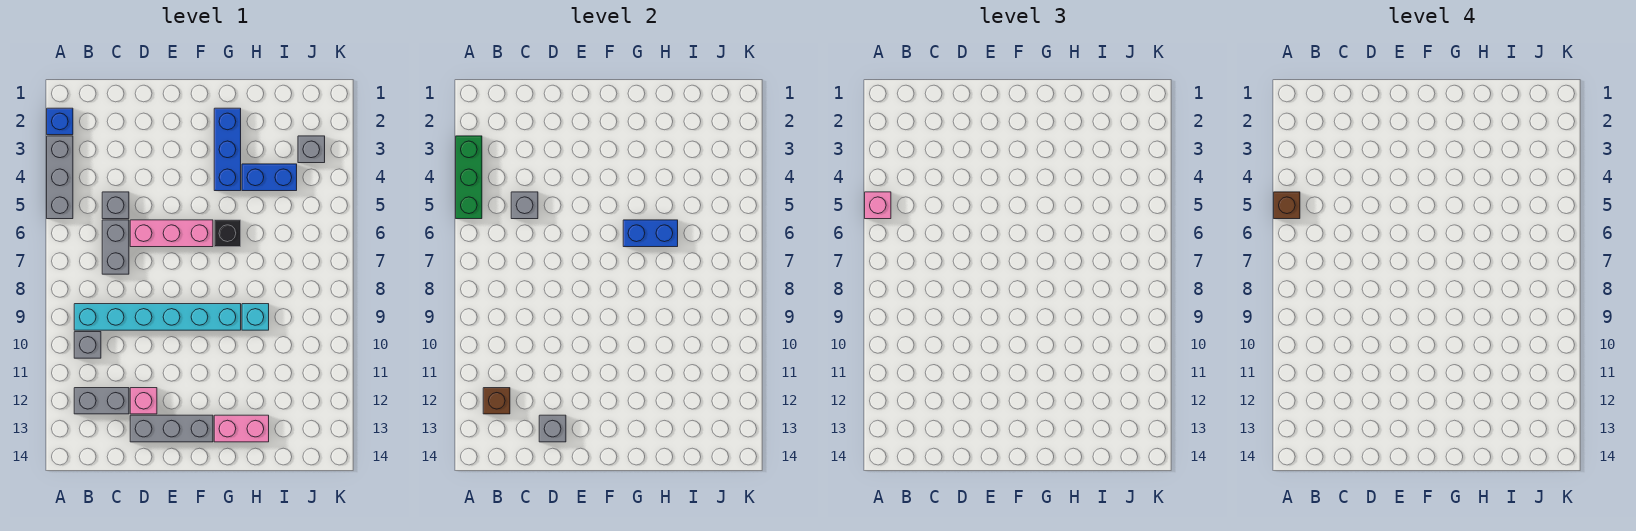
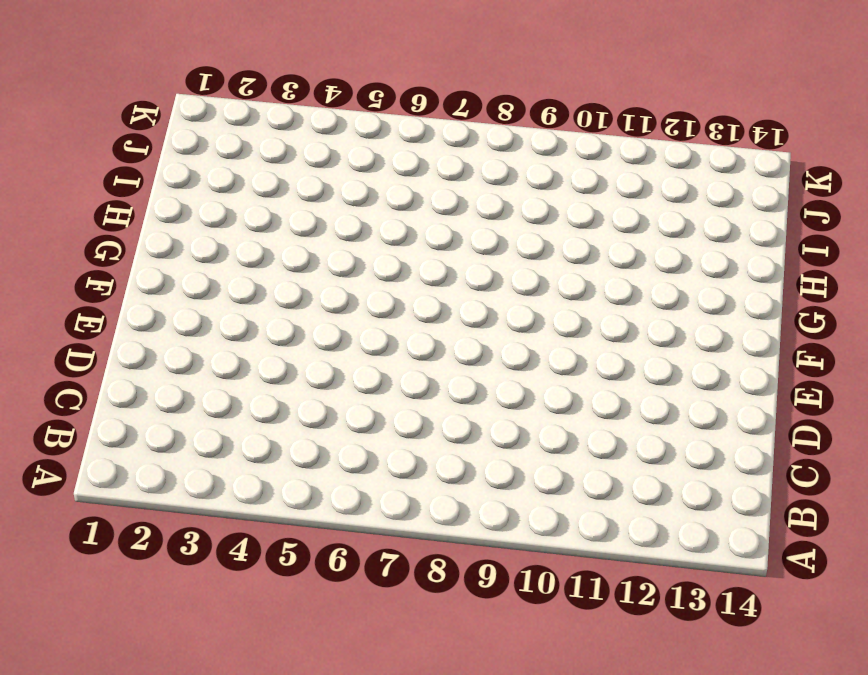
none -> blue 1x1 brick [47,108,73,135]
none -> grey 1x3 brick [47,136,73,219]
none -> cyan 1x6 brick [74,304,241,330]

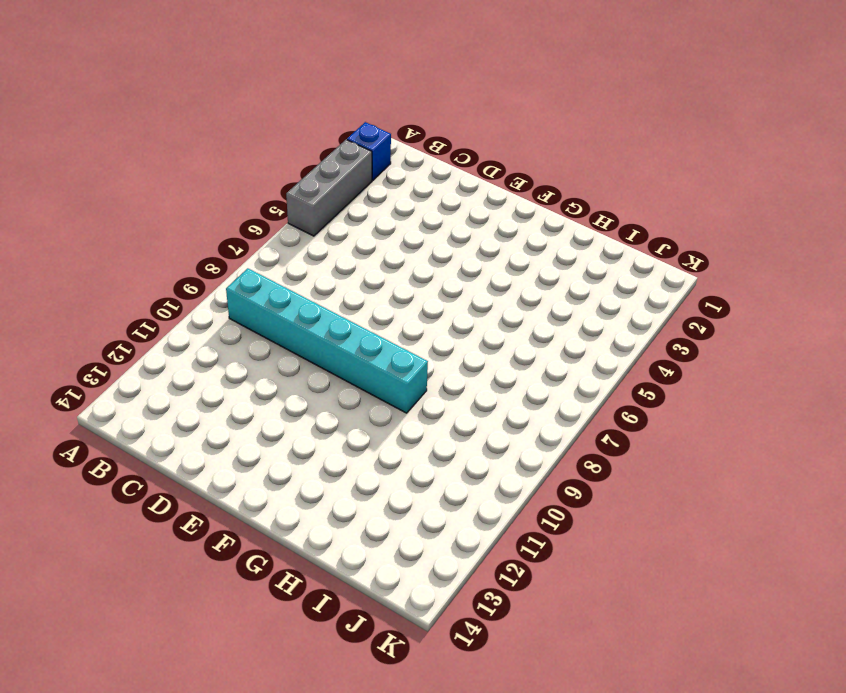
none -> grey 1x1 brick [74,332,101,358]
none -> grey 1x2 brick [74,388,129,414]
none -> grey 1x1 brick [102,192,129,219]

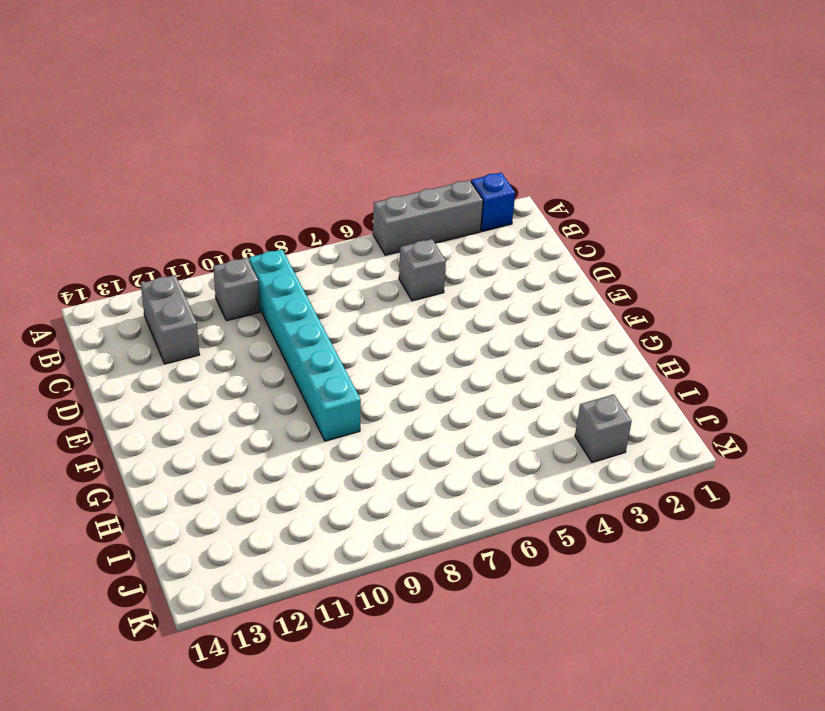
none -> grey 1x2 brick [102,220,129,274]
none -> pink 1x3 brick [130,220,213,247]
none -> pink 1x1 brick [130,388,157,414]

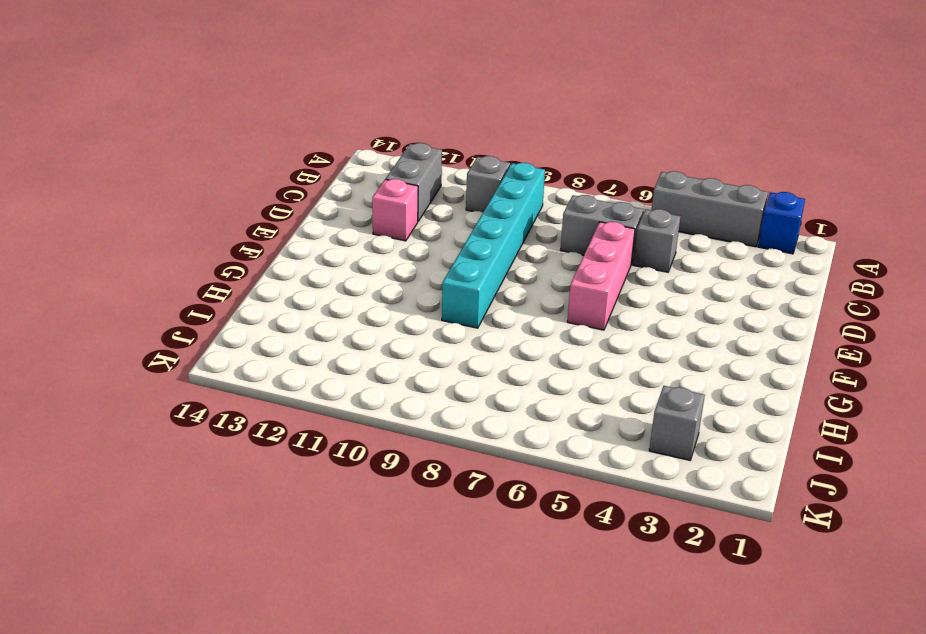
none -> grey 1x3 brick [130,415,213,442]
none -> blue 1x3 brick [214,108,241,191]
none -> black 1x1 brick [214,220,241,247]

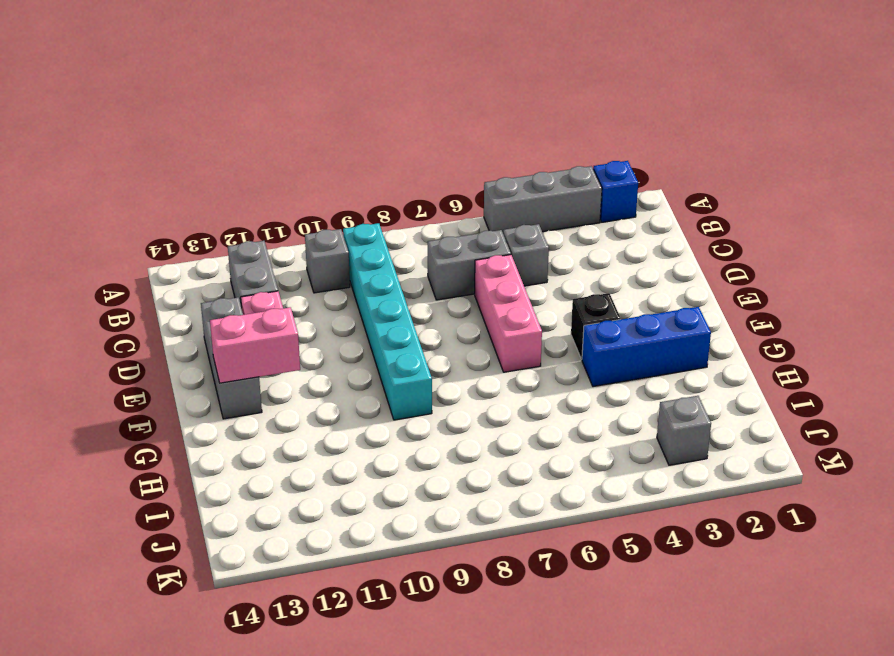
black 1x1 brick [571,293,621,359] -> black 1x1 brick moved to [214,220,241,247]
pink 1x2 brick [210,307,300,383] -> pink 1x2 brick turned to [214,415,269,442]
none -> blue 1x2 brick [242,164,297,191]
none -> cyan 1x1 brick [242,304,269,330]
none -> green 1x3 brick [456,136,482,219]

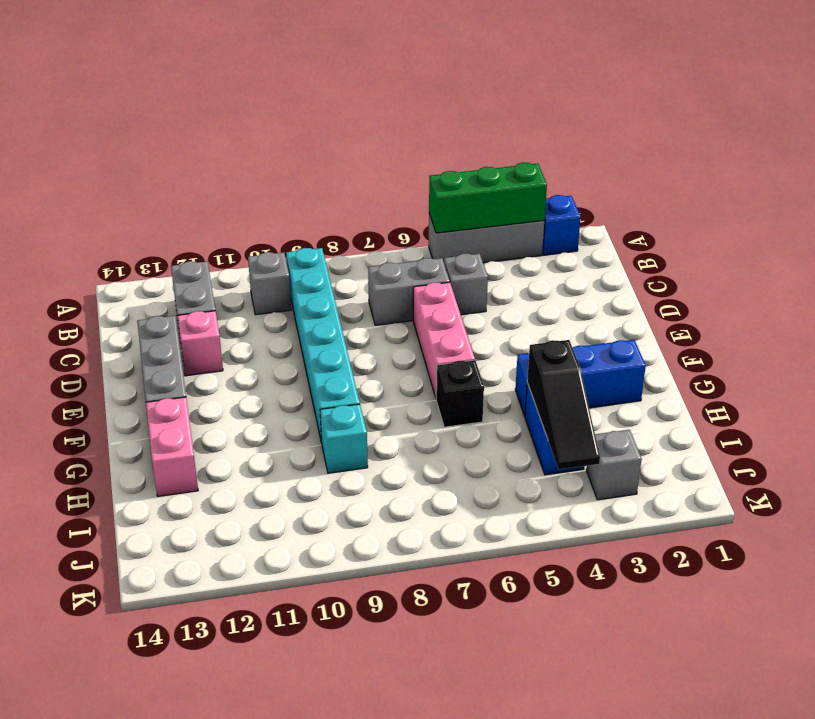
black 1x3 slope [527,340,600,470] -> none
none -> brown 1x1 brick [483,388,510,414]
none -> grey 1x1 brick [511,192,538,219]
none -> grey 1x1 brick [539,415,566,442]

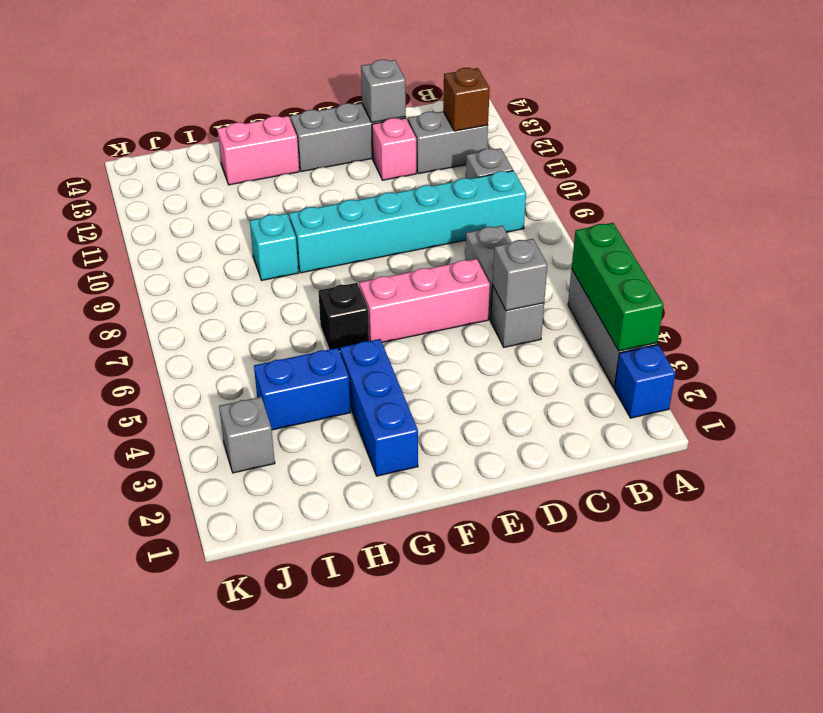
none -> blue 1x2 brick [623,220,678,247]
none -> pink 1x1 brick [865,192,891,219]
none -> brown 1x1 brick [1274,192,1300,219]

